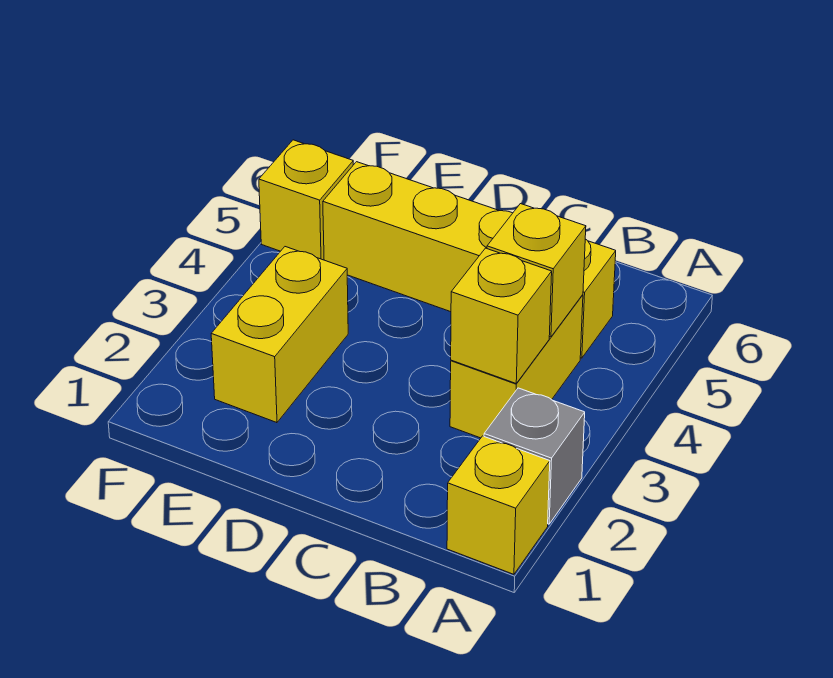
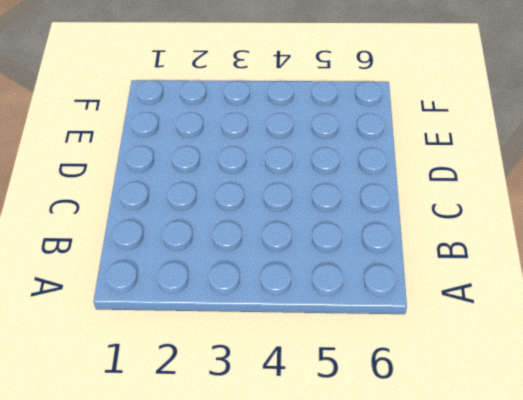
none -> yellow 1x1 brick [447,436,550,574]
none -> grey 1x1 brick [484,388,585,524]

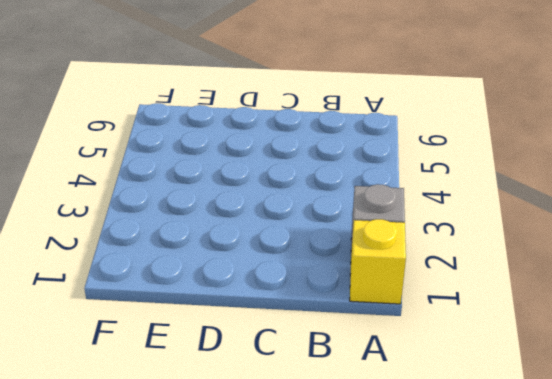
none -> yellow 1x2 brick [450,295,583,438]
none -> yellow 1x4 brick [323,162,616,358]

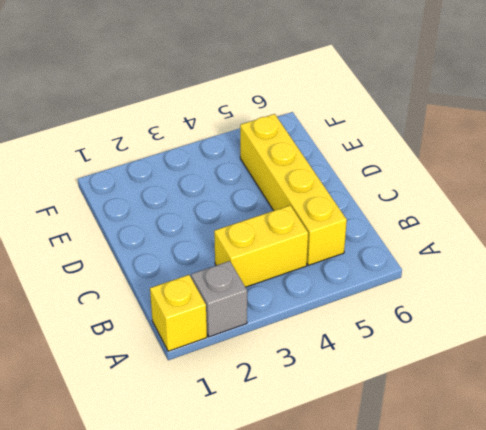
none -> yellow 1x2 brick [211,247,348,423]
none -> yellow 1x1 brick [259,140,353,260]

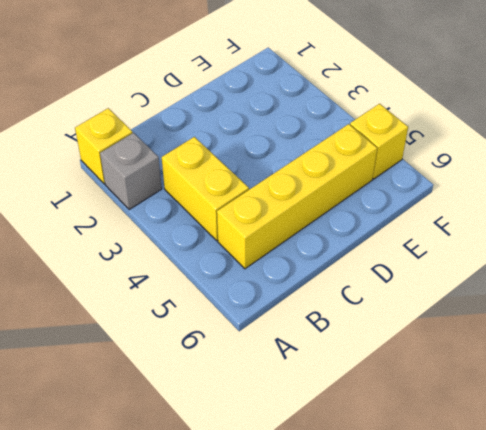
none -> yellow 1x2 brick [211,247,348,423]
none -> yellow 1x1 brick [451,248,552,383]

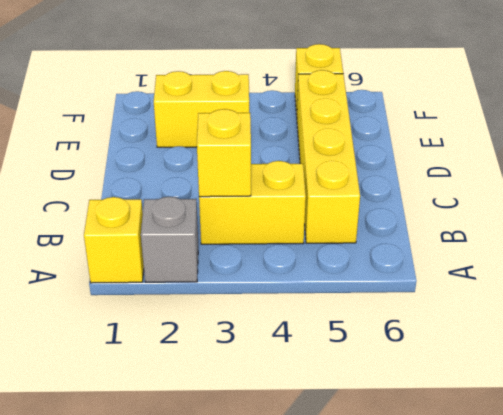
none -> yellow 1x1 brick [487,204,586,337]

